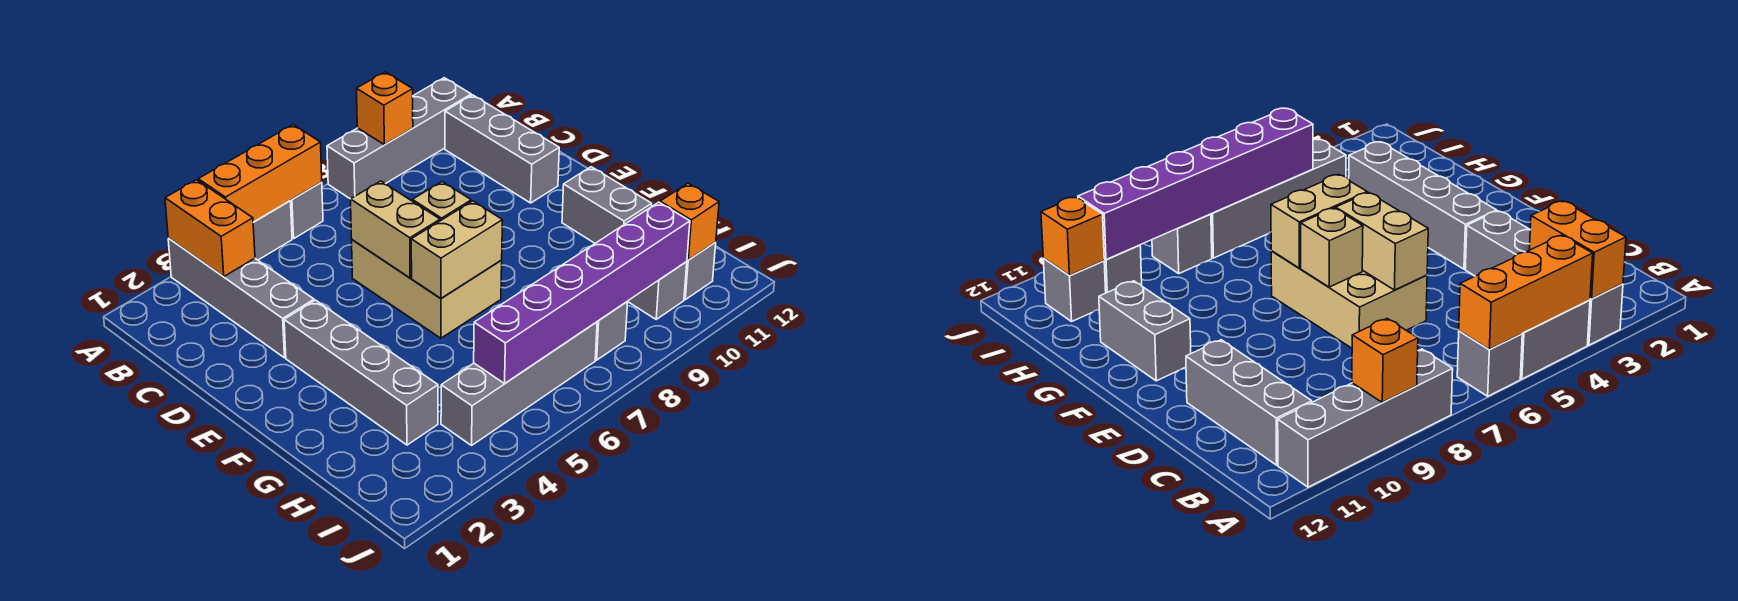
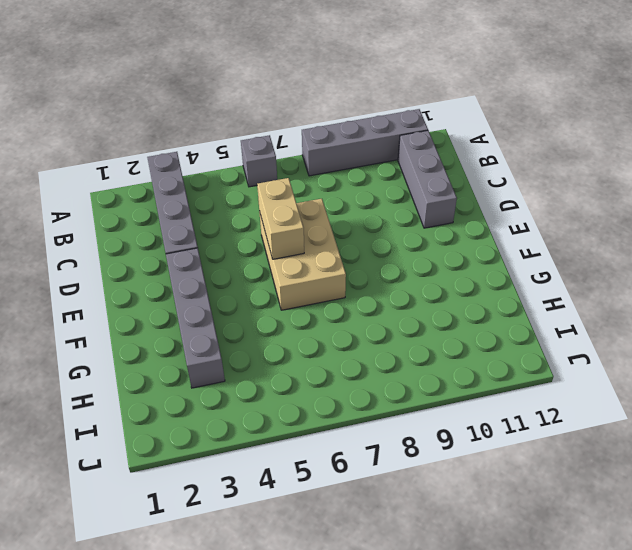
none -> grey 1x2 brick [253,201,292,260]
none -> grey 1x2 brick [562,167,652,243]
none -> grey 1x4 brick [441,322,597,445]

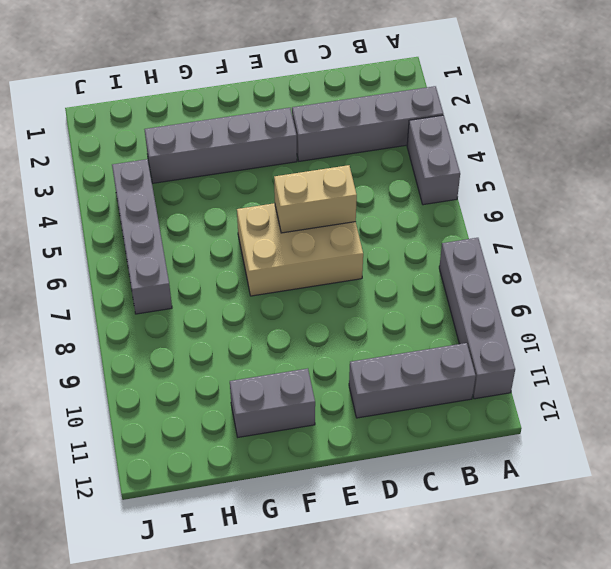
none -> grey 1x1 brick [290,182,323,238]
none -> grey 1x1 brick [595,302,628,360]
none -> grey 1x1 brick [627,262,687,319]

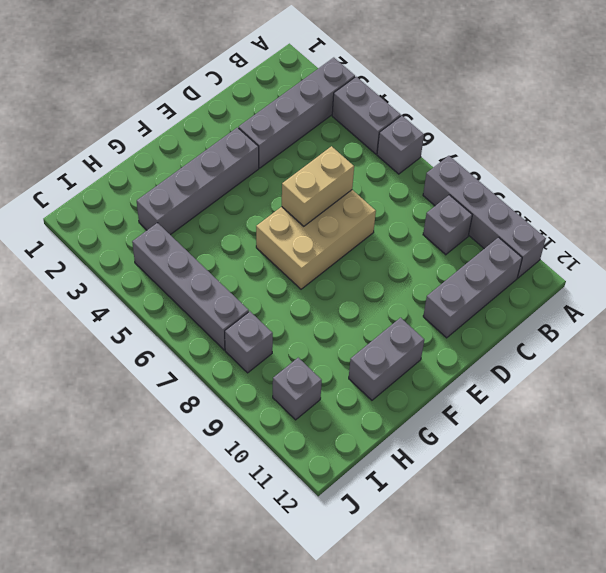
grey 1x1 brick [423,195,472,255] -> grey 1x1 brick moved to [684,242,716,300]
none -> orange 1x2 brick [165,180,255,277]
none -> orange 1x3 brick [198,125,322,222]
none -> orange 1x1 brick [357,72,413,145]

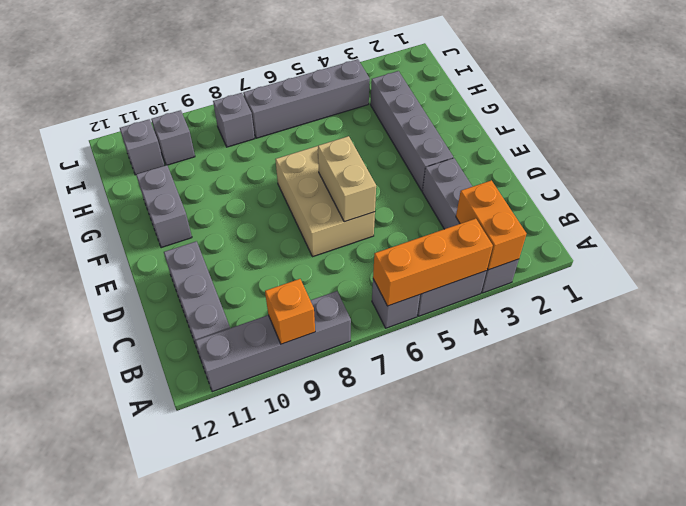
none -> tan 1x1 brick [412,182,471,221]
none -> tan 1x2 brick [411,201,503,298]
none -> purple 1x6 brick [474,202,690,384]

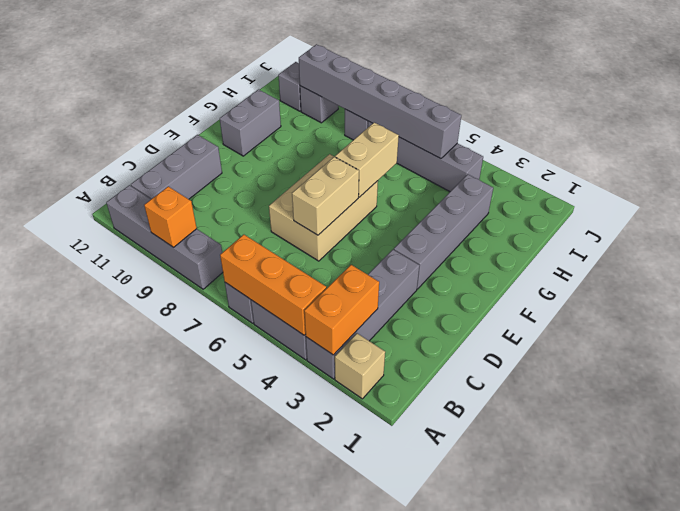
tan 1x1 brick [335,333,385,399] -> tan 1x1 brick moved to [412,182,471,221]
tan 1x2 brick [335,123,399,197] -> tan 1x2 brick turned to [411,201,503,298]
grey 1x6 brick [299,44,461,159] -> purple 1x6 brick [474,202,690,384]
none -> orange 1x1 brick [660,183,719,260]

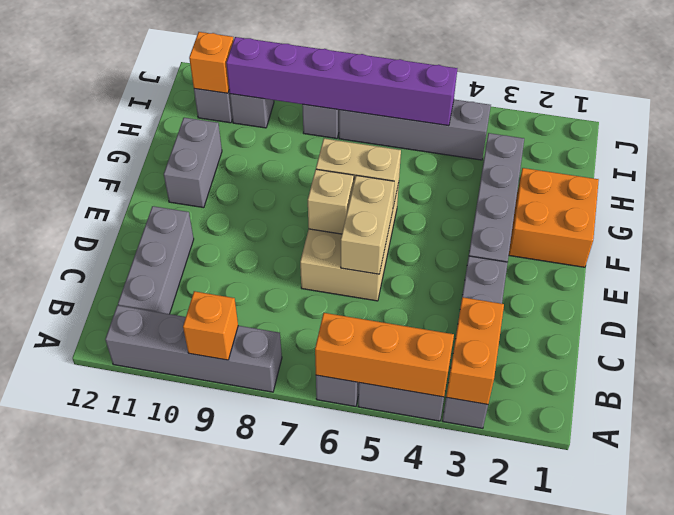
orange 2x2 brick [509,168,599,267] -> none

